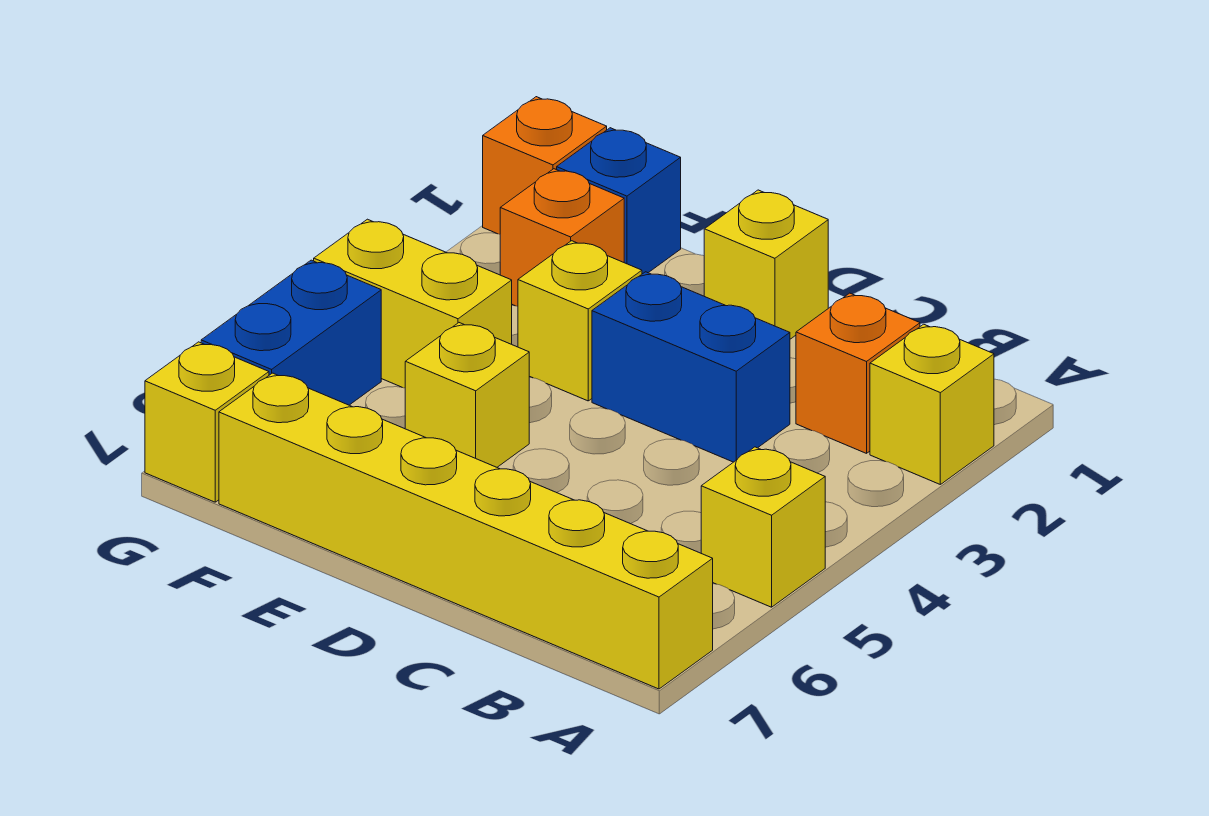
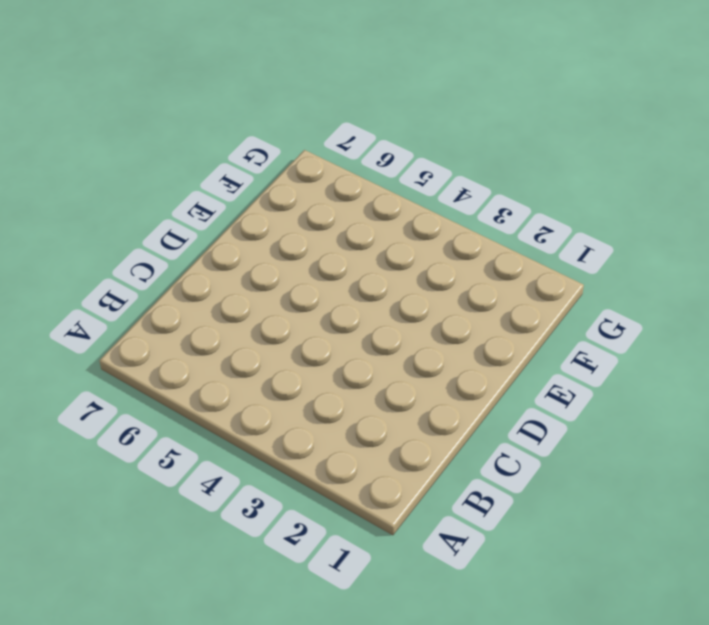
none -> yellow 1x1 brick [870,324,994,484]
none -> yellow 1x1 brick [701,447,825,607]
none -> yellow 1x6 brick [219,373,713,689]

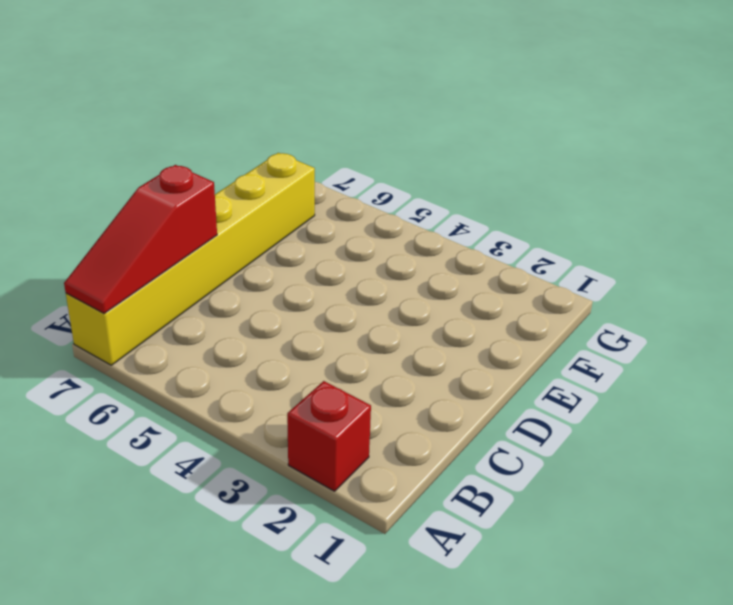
red 1x1 brick [287,381,371,491] -> yellow 1x1 brick [870,324,994,484]
red 1x3 slope [64,165,217,314] -> none
none -> yellow 1x1 brick [701,447,825,607]
none -> orange 1x1 brick [796,293,920,453]
none -> blue 1x2 brick [592,272,790,462]

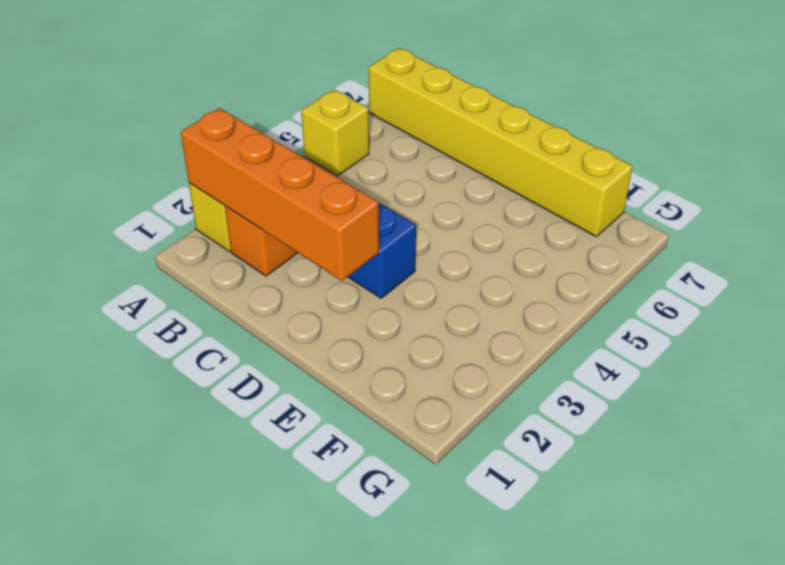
orange 1x4 brick [181,108,379,281] -> none
none -> yellow 1x1 brick [704,190,828,339]
none -> yellow 1x1 brick [518,241,642,401]
none -> yellow 1x1 brick [405,323,529,467]

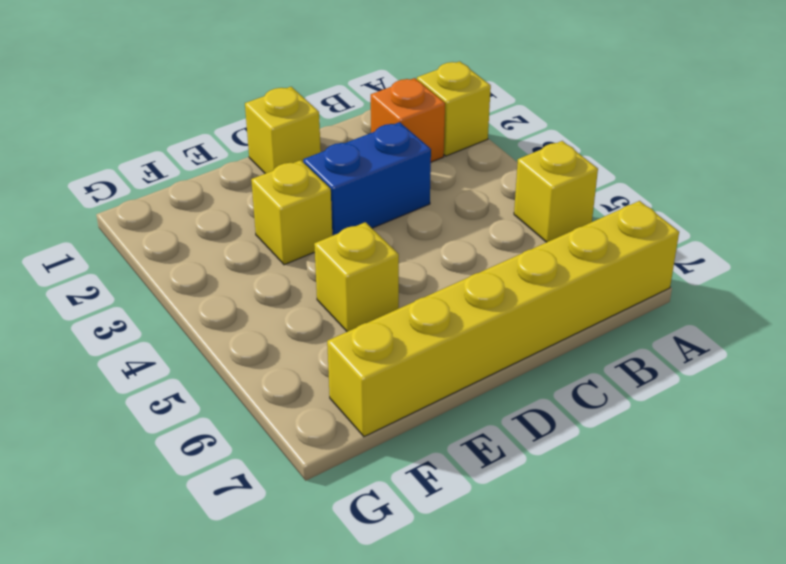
none -> blue 1x1 brick [557,128,681,274]
none -> orange 1x1 brick [500,169,624,306]
none -> yellow 1x2 brick [314,219,512,388]

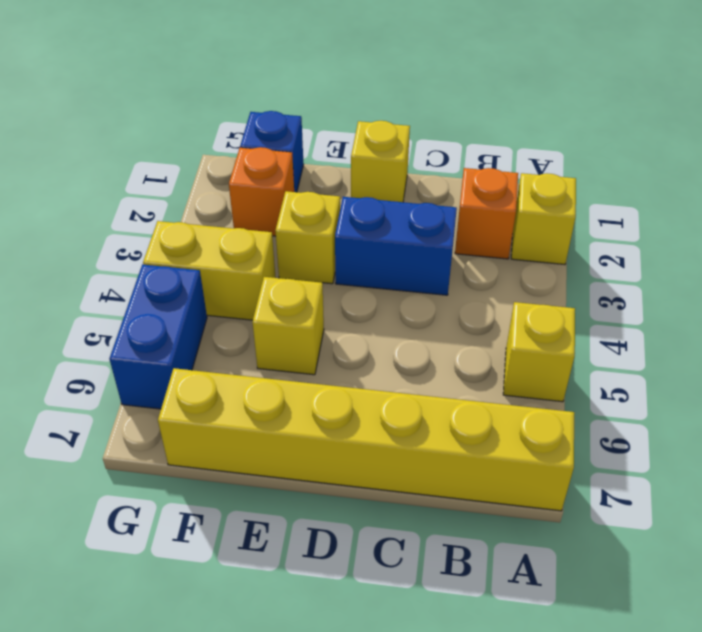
none -> orange 1x1 brick [483,97,607,234]
none -> yellow 1x1 brick [145,342,269,502]

